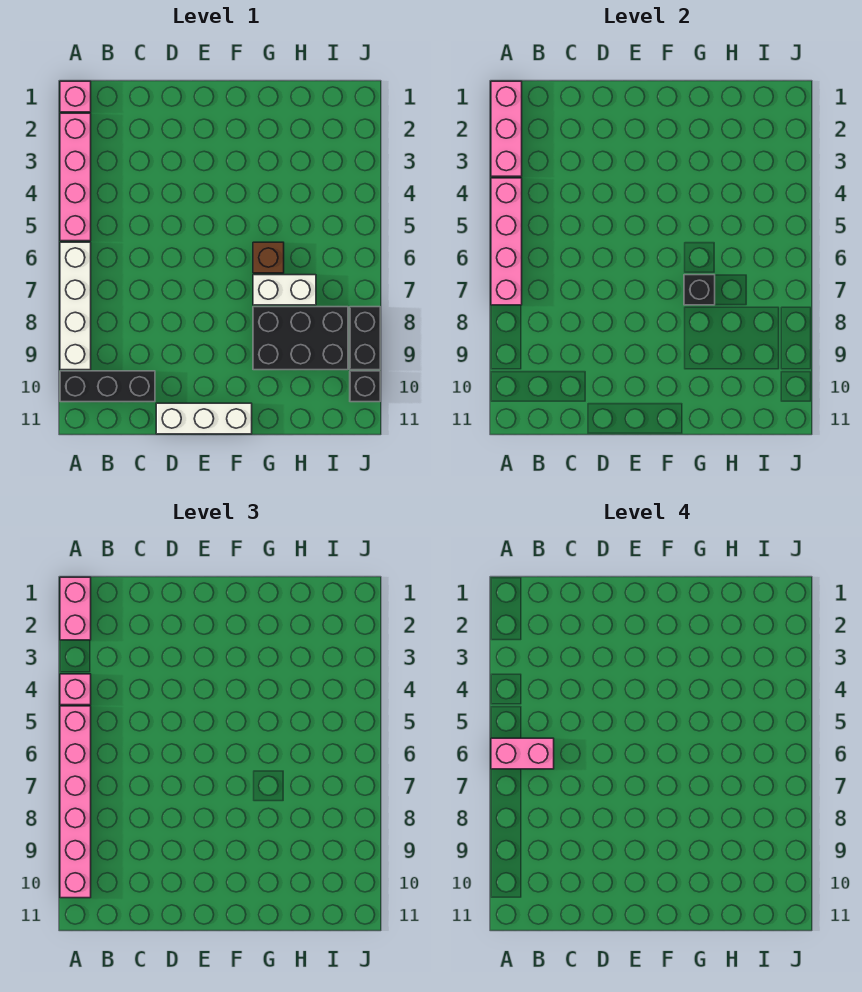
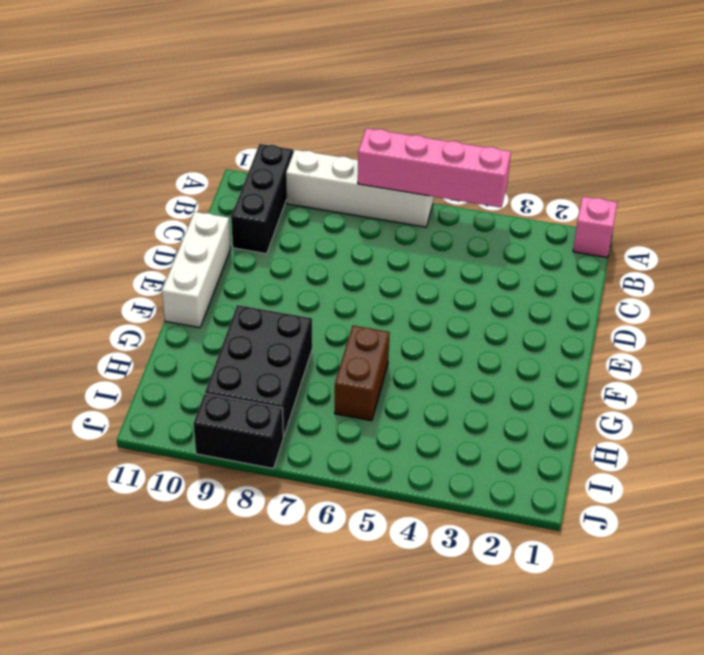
brown 1x2 brick [335,326,390,421] -> brown 1x1 brick [253,242,284,273]
none -> pink 1x4 brick [60,113,91,241]
none -> white 1x2 brick [253,275,316,305]
none -> black 1x1 brick [350,371,380,402]

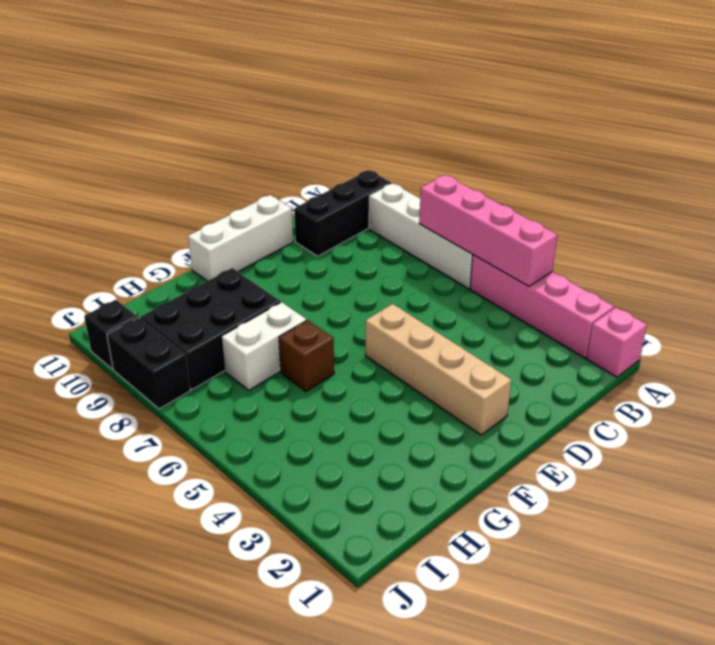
tan 1x4 brick [365,304,511,435] -> none
none -> pink 1x3 brick [491,81,522,176]
none -> black 1x1 brick [684,275,715,305]
none -> pink 1x2 brick [60,577,91,640]

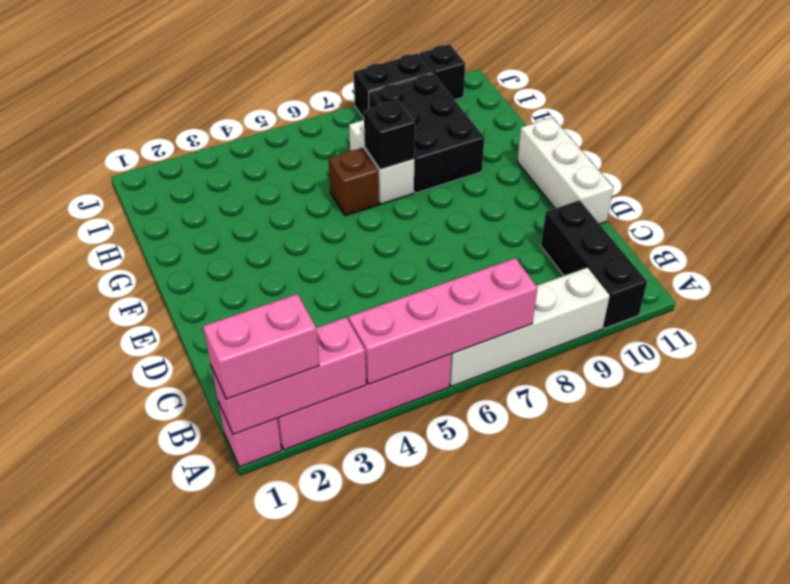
none -> pink 1x1 brick [60,674,91,705]
none -> pink 1x6 brick [60,706,91,898]
none -> pink 1x2 brick [491,738,554,769]

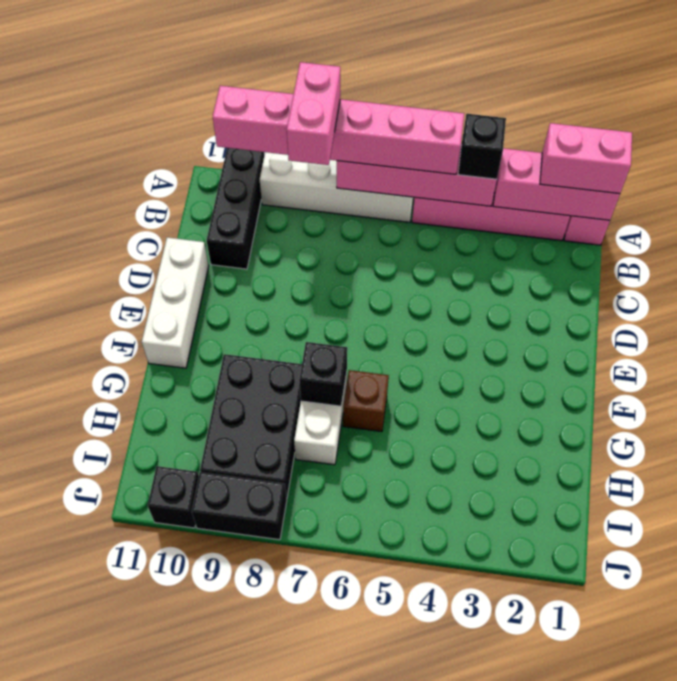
black 1x1 brick [458,114,506,179] -> pink 1x1 brick [60,674,91,705]
pink 1x2 brick [287,62,340,165] -> pink 1x2 brick moved to [491,738,554,769]

